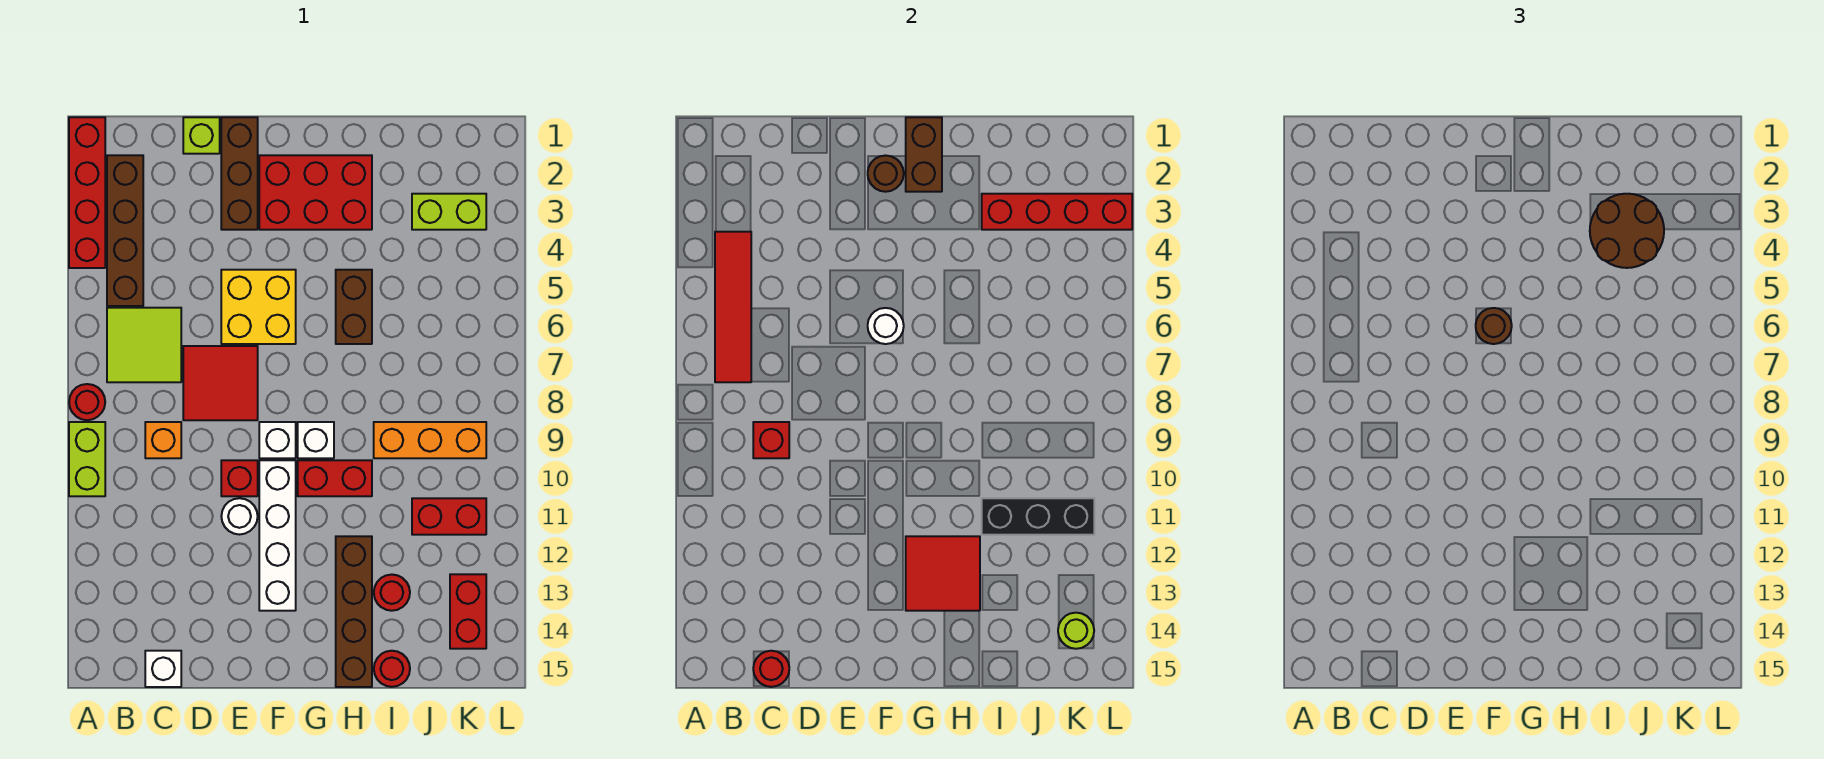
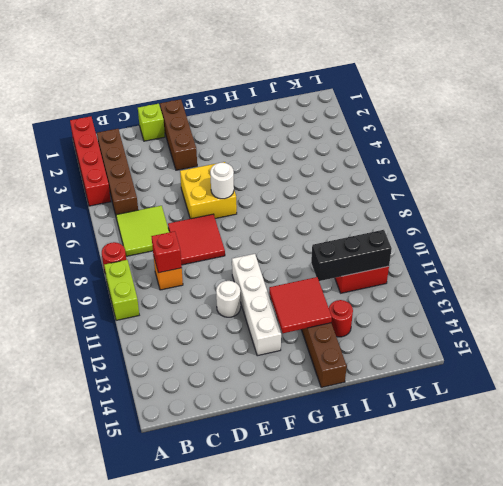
none -> white 1x1 brick [145,651,181,687]
none -> red 1x1 brick [221,460,258,496]
none -> red 2x3 brick [259,155,372,230]
none -> white 1x1 brick [259,422,296,458]

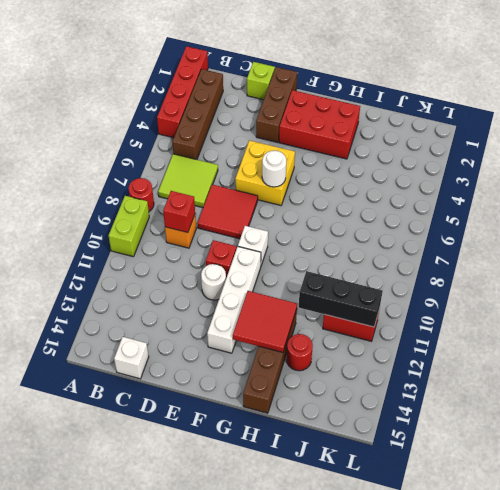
none -> white 1x1 brick [298,422,334,458]
none -> red 1x2 brick [298,460,372,496]
none -> brown 1x2 brick [336,270,372,344]
none -> orange 1x3 brick [374,422,486,458]

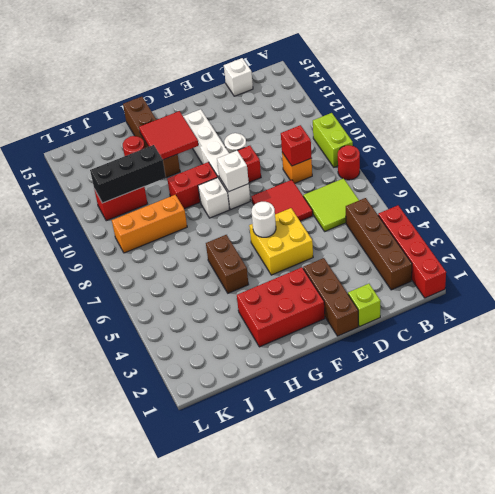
white 1x1 brick [217,151,249,192] -> none
none -> red 1x1 round brick [374,651,410,687]
none -> lime 1x2 brick [412,194,486,230]
none -> red 1x2 brick [450,574,486,649]
none -> red 1x4 tile [715,232,751,382]

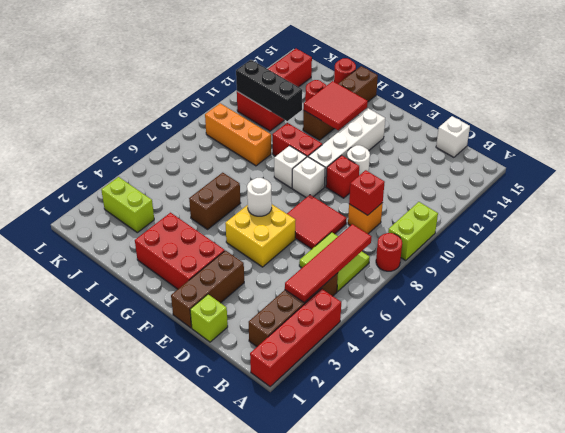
none -> red 1x1 round brick [753,651,789,687]
none -> brown 1x1 round brick [868,155,904,192]
none -> brown 1x2 brick [906,117,942,192]
none -> red 1x4 brick [982,194,1132,230]

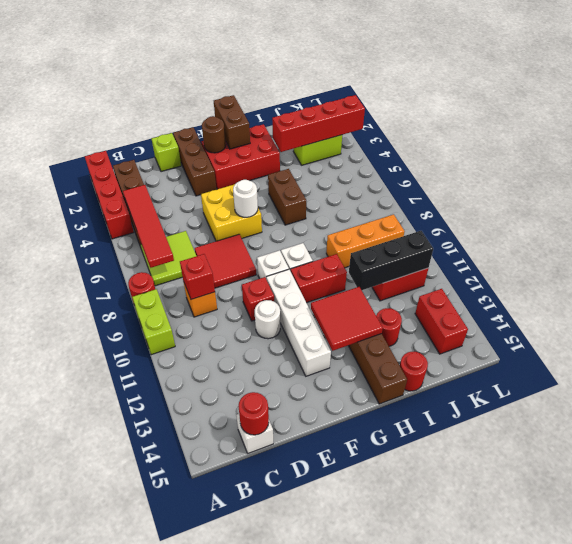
none -> lime 1x1 round brick [1058,613,1094,649]
none -> brown 1x1 round brick [1476,308,1512,344]
none -> brown 2x2 round brick [1590,194,1664,268]

